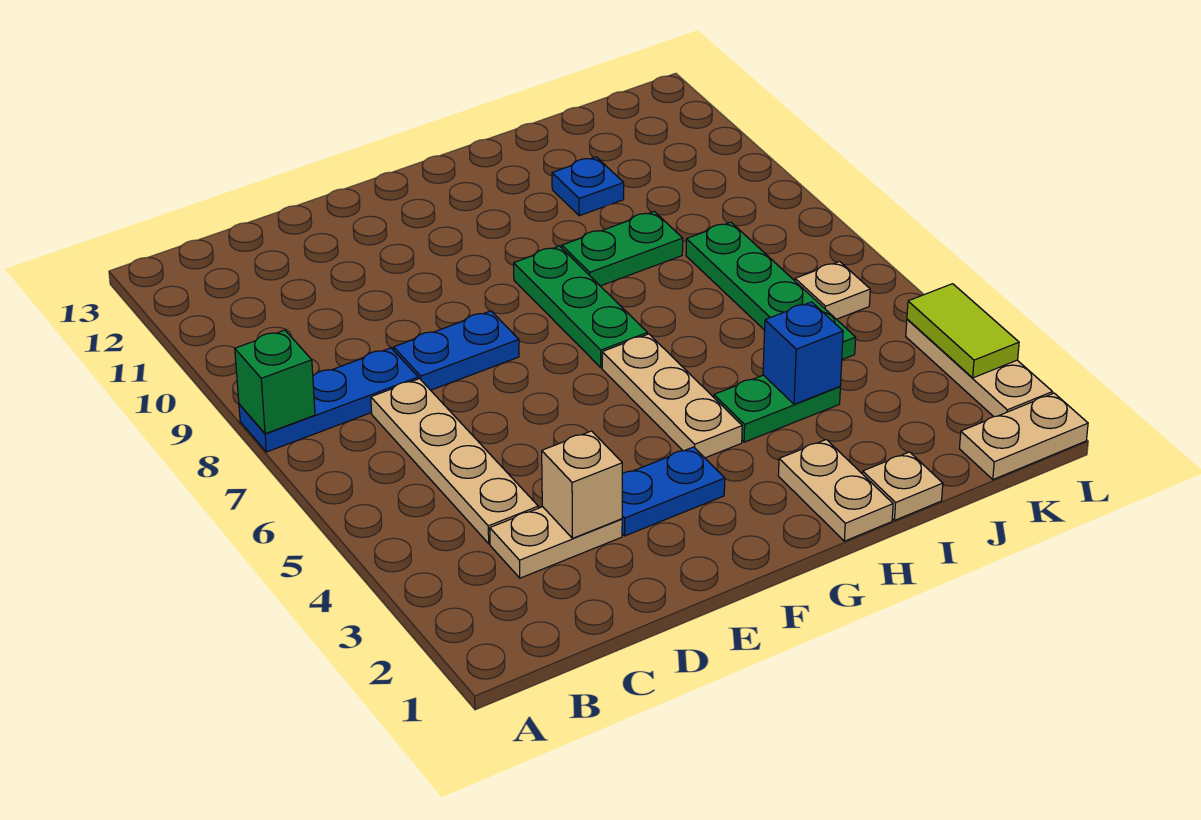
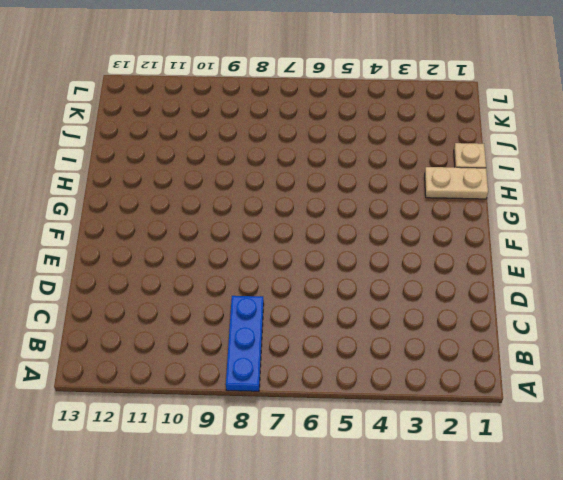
none -> tan 1x2 plate [490,507,622,578]
none -> tan 1x4 plate [371,379,538,544]
none -> blue 1x2 plate [393,311,519,390]

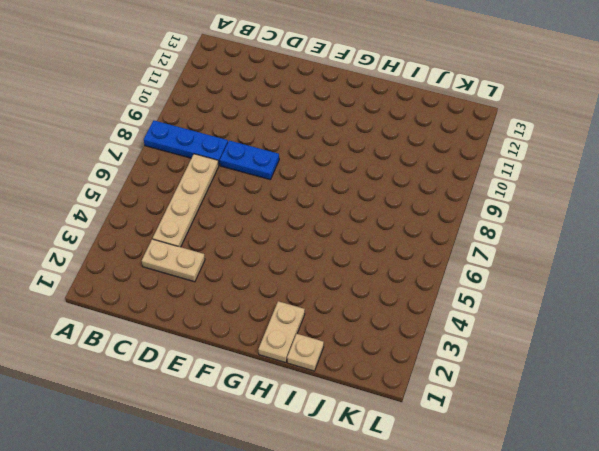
none -> blue 1x2 plate [622,447,725,536]
none -> tan 1x3 plate [602,334,742,458]
none -> green 1x3 plate [514,246,647,368]

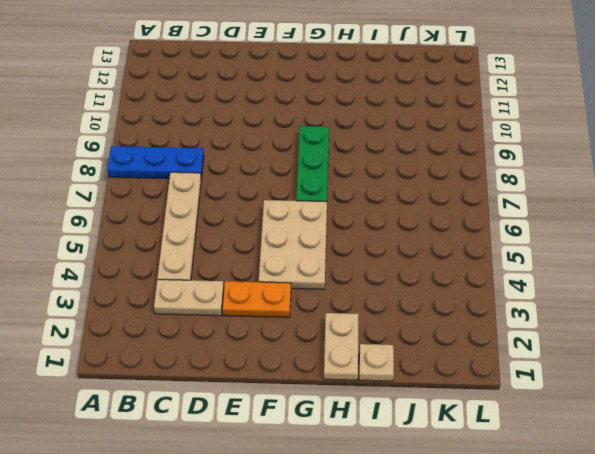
orange 1x2 plate [222,281,291,317] -> blue 1x2 plate [622,447,725,536]
tan 2x3 plate [259,200,327,289] -> tan 1x3 plate [602,334,742,458]
none -> blue 1x2 plate [393,311,519,390]
none -> green 1x2 plate [714,375,840,442]
none -> green 1x2 plate [562,212,683,286]

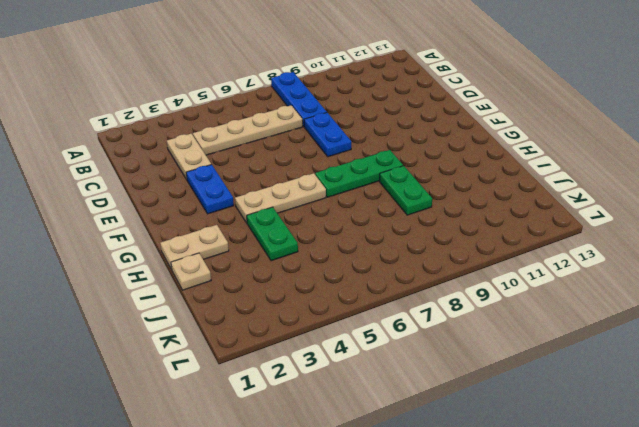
none -> blue 1x1 plate [552,157,624,216]
none -> green 1x4 plate [686,222,856,360]
none -> tan 1x2 plate [960,393,1088,480]

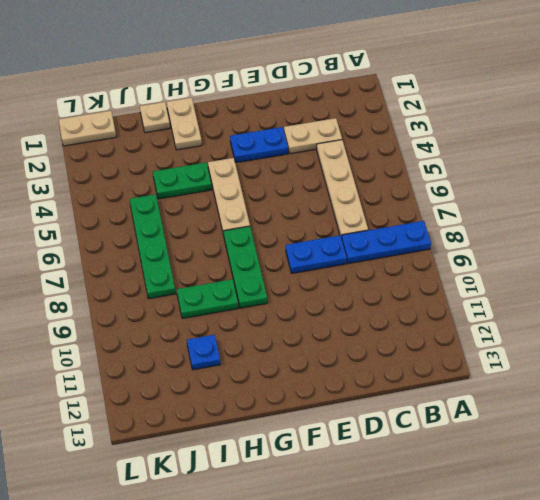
none -> tan 1x1 plate [795,262,870,319]
none -> tan 1x3 plate [906,319,1052,417]
none -> green 1x1 brick [235,330,315,434]

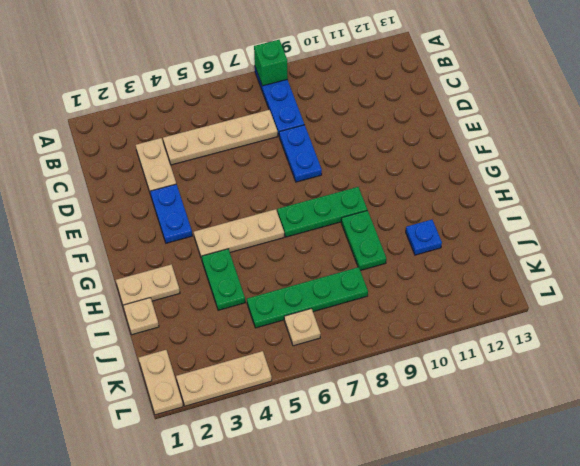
none -> tan 1x1 brick [542,431,622,538]
none -> blue 1x1 brick [763,302,843,404]
none -> lime 1x2 tile [907,284,1019,378]

